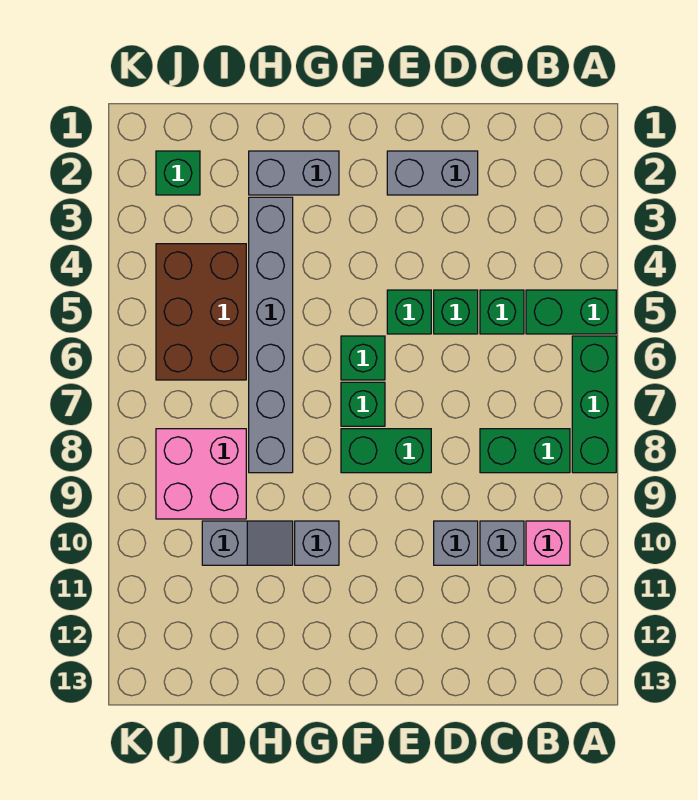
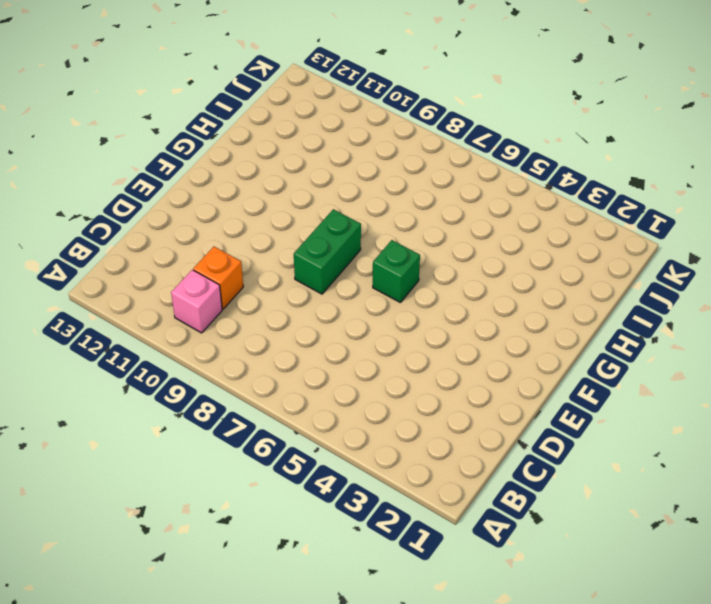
orange 1x1 brick [193,247,243,309] -> grey 1x1 brick [480,521,524,565]
none -> green 1x2 brick [526,290,616,334]
none -> green 1x3 brick [572,336,616,473]
none -> green 1x2 brick [480,429,570,473]

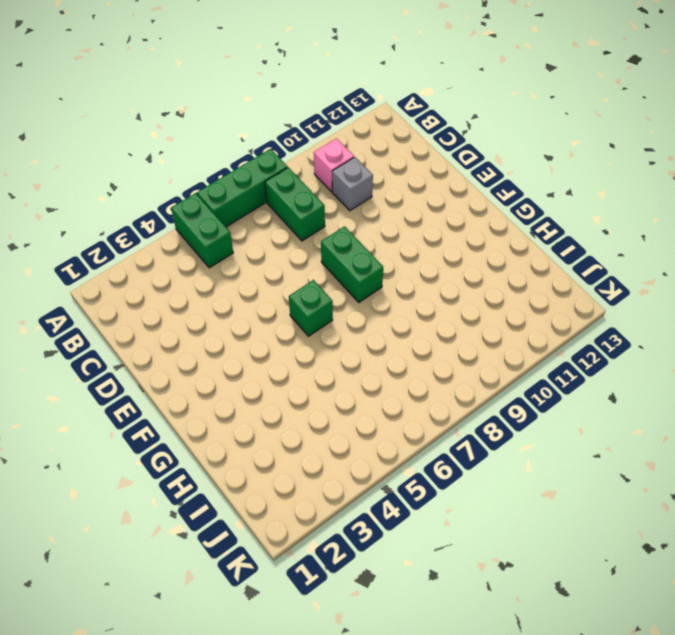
none -> green 1x1 brick [480,290,524,334]
none -> grey 1x2 brick [387,151,478,195]
none -> green 1x1 brick [434,290,478,334]

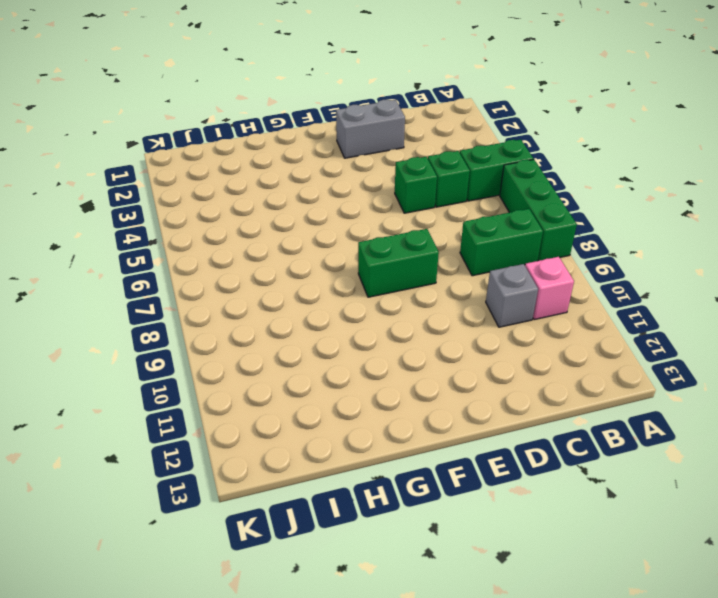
none -> grey 1x1 brick [434,521,478,565]
none -> green 1x1 brick [387,290,431,334]
none -> green 1x1 brick [341,336,385,380]

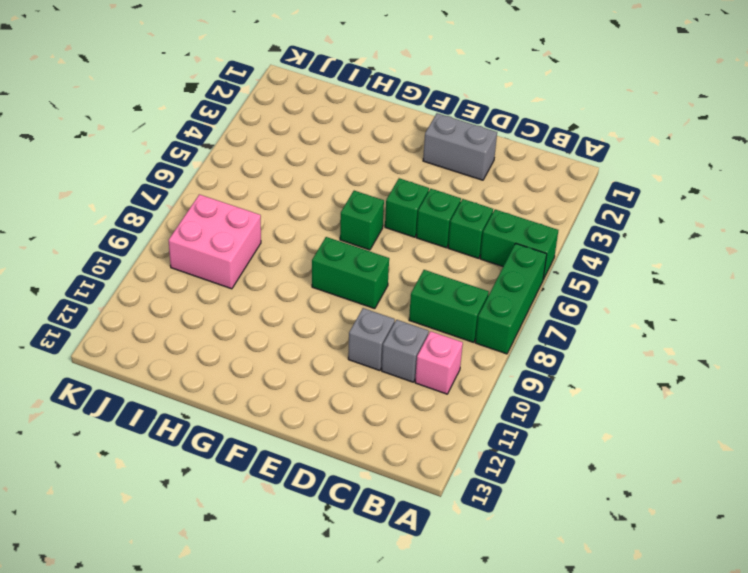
none -> green 1x1 brick [341,382,385,426]
none -> grey 1x2 brick [249,151,339,195]
none -> grey 1x1 brick [295,521,339,565]

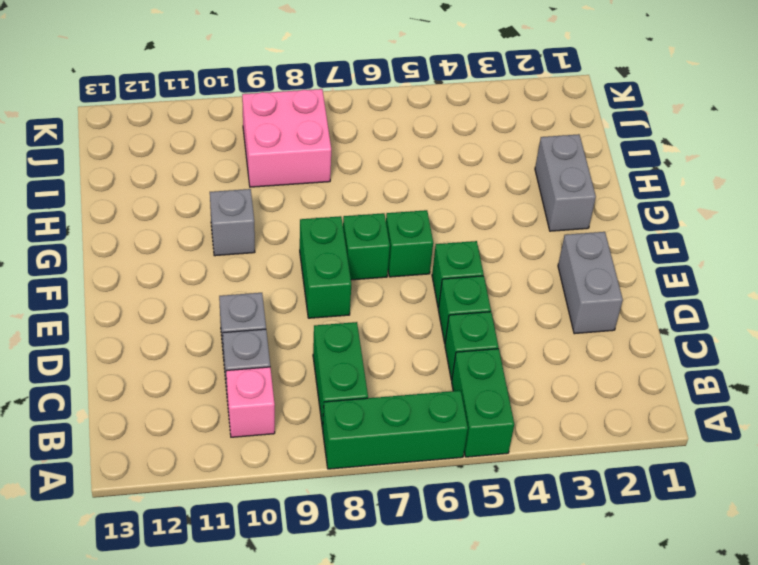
none -> grey 1x6 brick [249,197,293,473]
none -> grey 1x2 slope [202,521,293,565]
none -> brown 2x3 brick [156,244,246,380]

